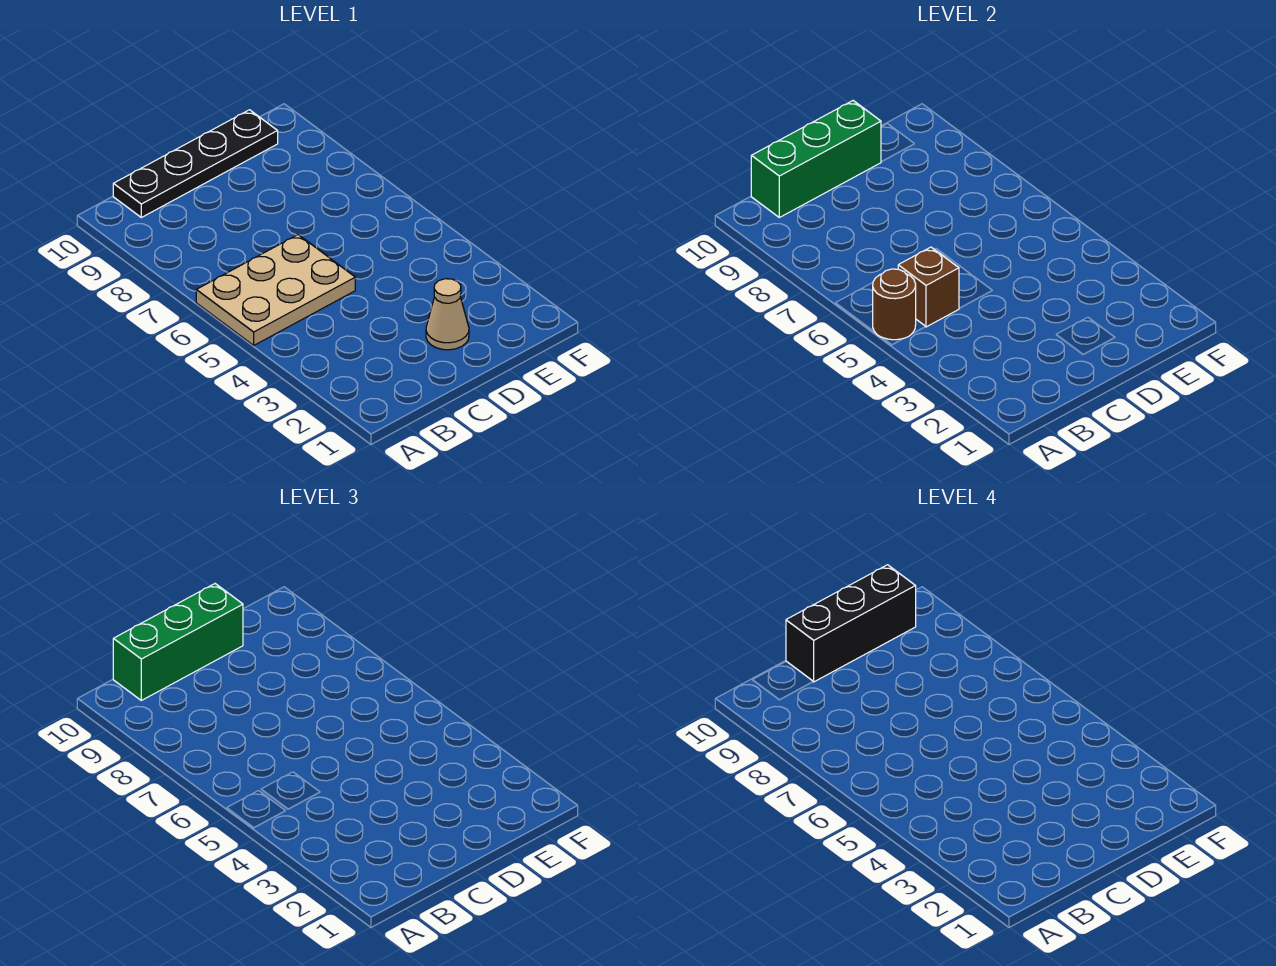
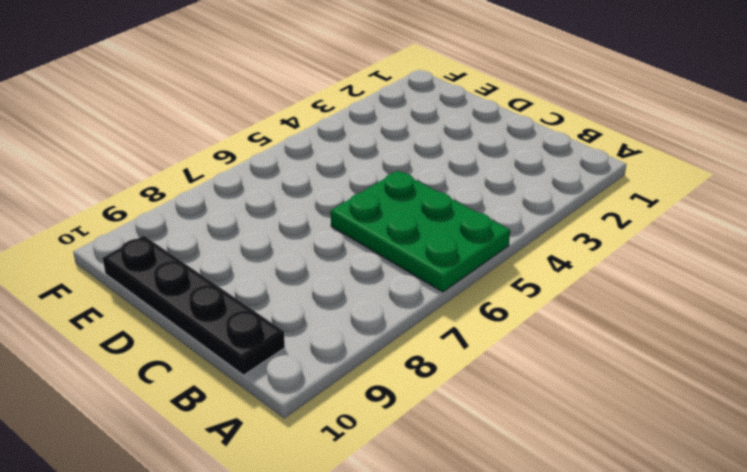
green 2x3 plate [331,171,510,292] -> tan 2x3 plate [196,235,355,345]
none -> tan 1x1 cone [426,279,469,350]
none -> brown 1x1 round brick [873,269,916,340]

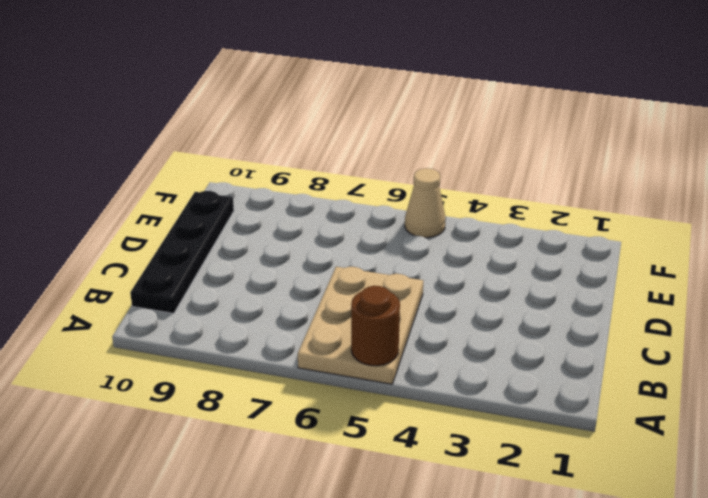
tan 1x1 cone [405,168,446,238] -> tan 1x1 cone moved to [426,279,469,350]
none -> brown 1x1 brick [898,247,959,327]
none -> green 1x3 brick [751,101,881,217]

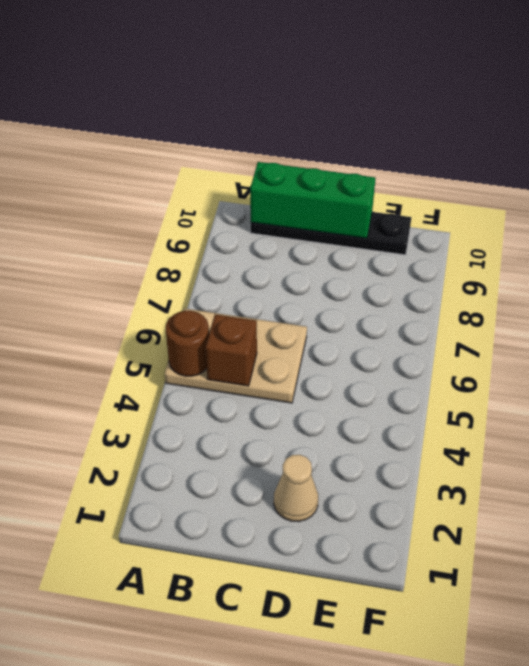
none -> green 1x3 brick [113,584,243,700]
none -> black 1x3 brick [786,565,916,682]

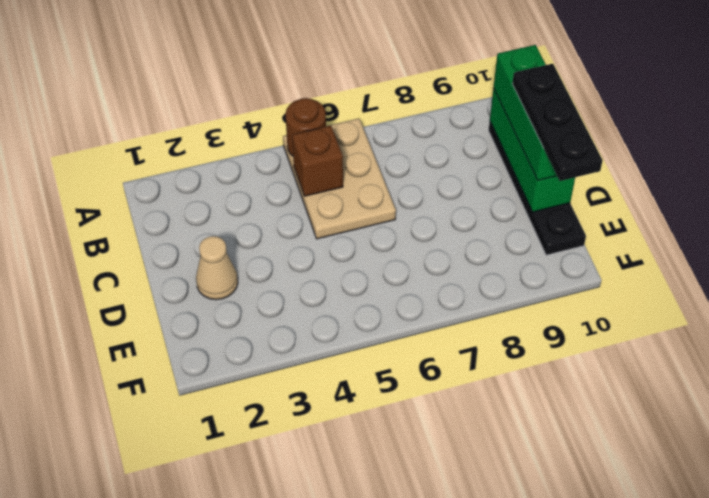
black 1x3 plate [512,64,603,181] -> black 1x3 brick [786,565,916,682]

